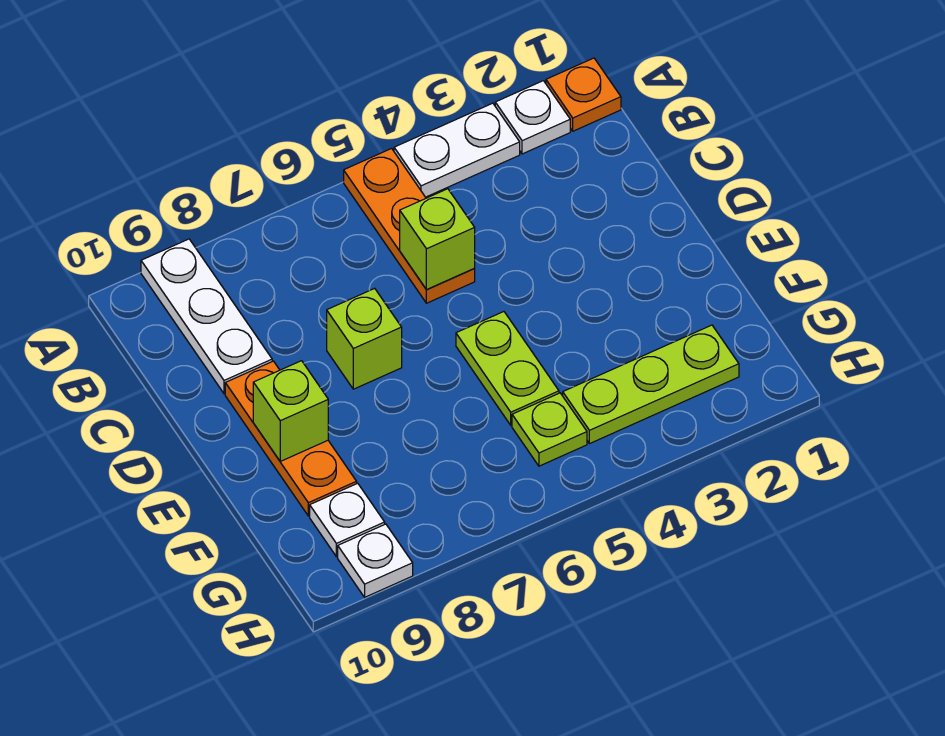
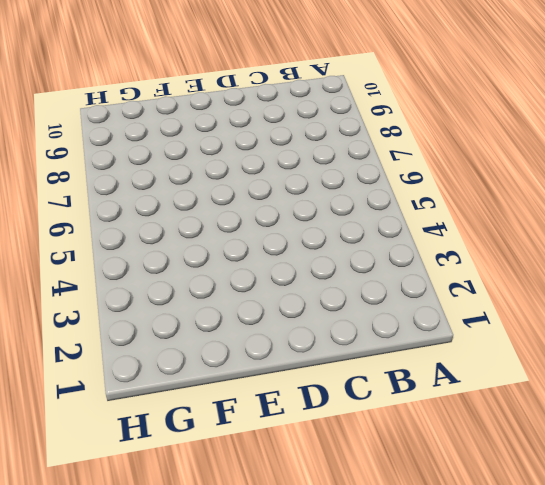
none -> orange 1x1 plate [546,58,621,131]
none -> white 1x1 plate [495,81,570,154]
none -> white 1x2 plate [394,103,520,197]

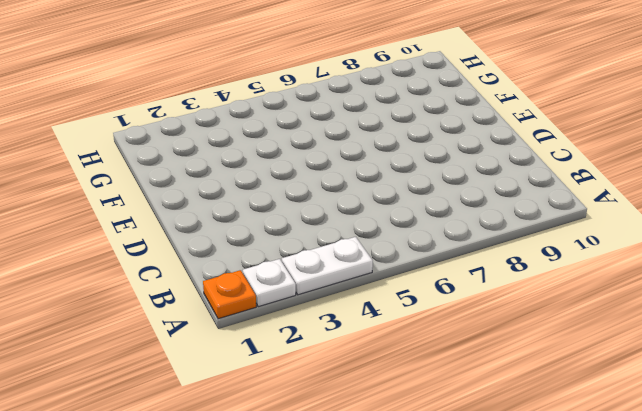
none -> orange 1x3 plate [344,149,475,303]
none -> white 1x3 plate [141,239,272,394]
none -> lime 1x1 brick [327,288,402,389]

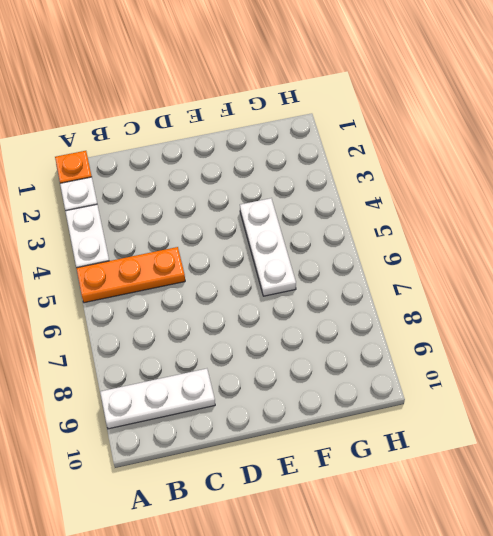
white 1x3 plate [240,198,296,296] -> lime 1x2 plate [456,312,559,425]
none -> lime 1x1 brick [327,288,402,389]
none -> orange 1x3 plate [225,361,357,516]
none -> lime 1x3 plate [563,325,739,444]

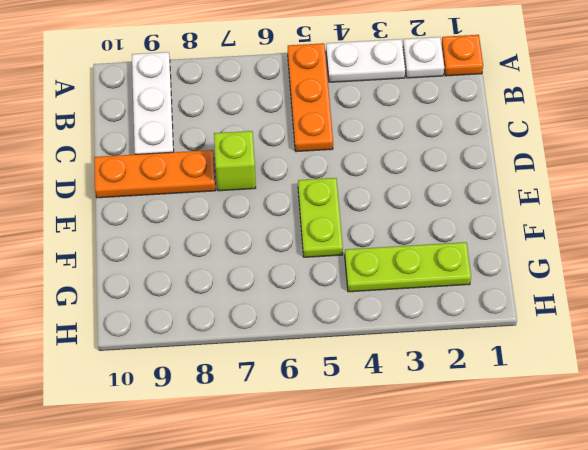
orange 1x3 plate [94,150,216,198] -> orange 1x3 plate turned to [225,361,357,516]
none -> lime 1x1 plate [512,393,587,466]
none -> white 1x1 plate [310,483,385,557]
none -> white 1x1 plate [338,524,413,597]

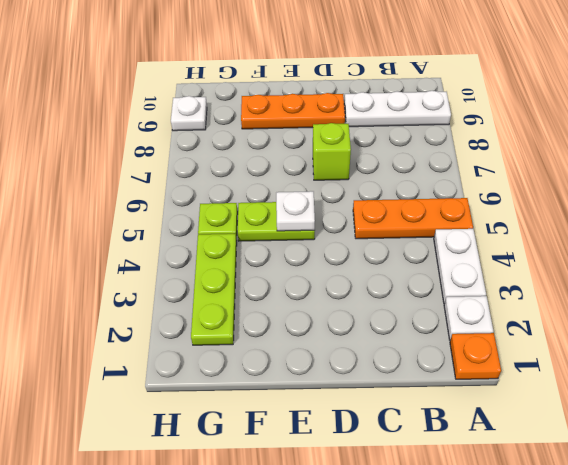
white 1x1 plate [276,191,315,231] -> white 1x1 plate moved to [310,483,385,557]
none -> lime 1x1 brick [400,189,475,290]
none -> lime 1x1 brick [253,361,328,461]

